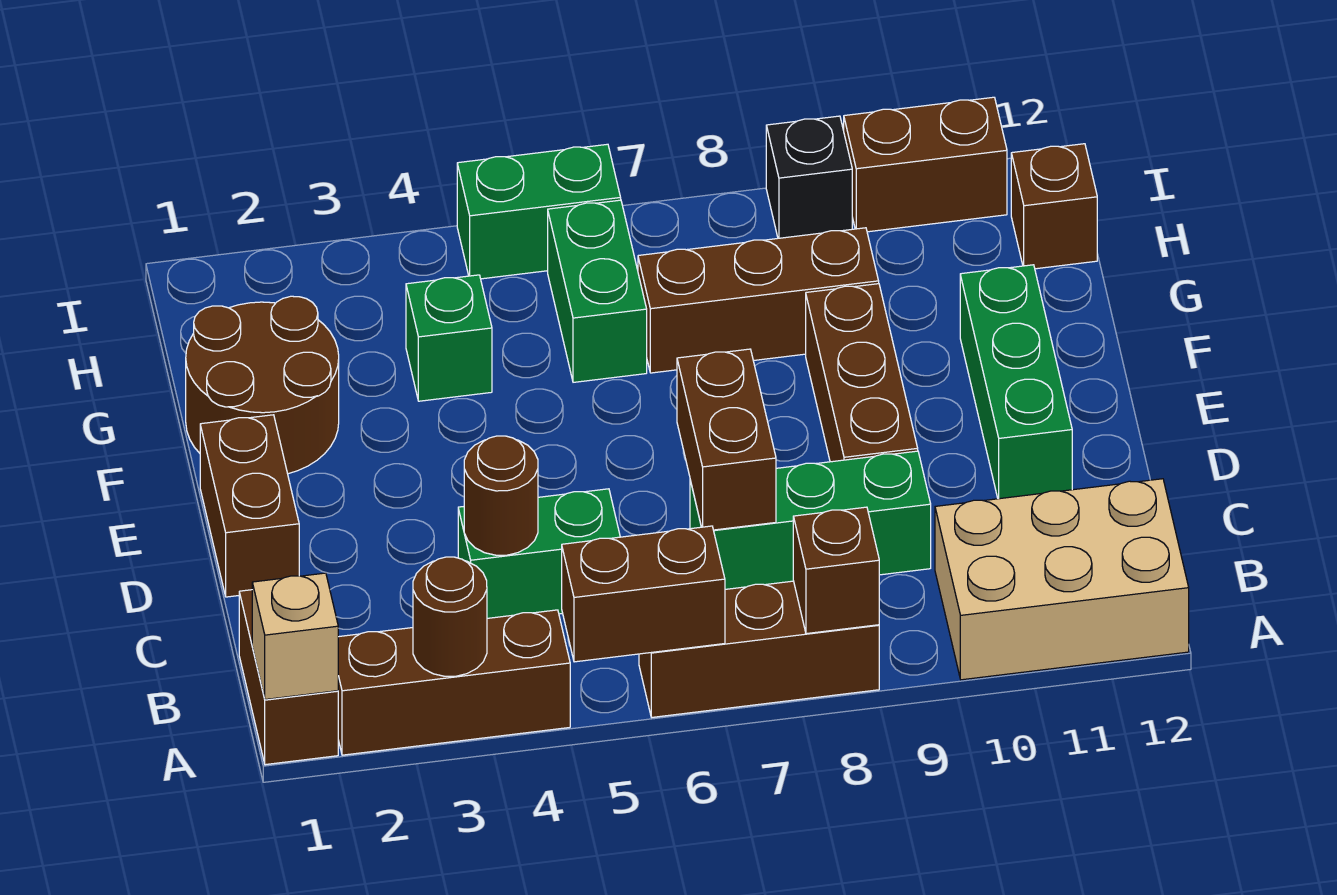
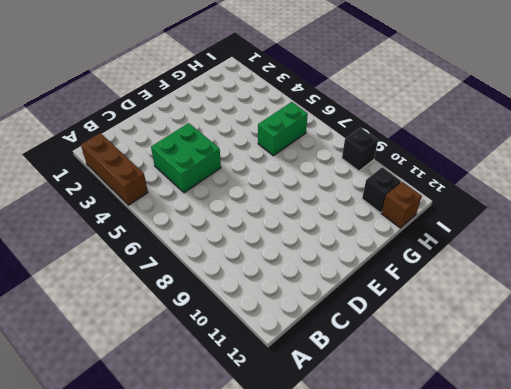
green 2x2 brick [151,123,221,193] -> green 1x2 brick [458,489,620,618]
black 1x1 brick [362,167,401,213] -> none
none -> brown 1x2 brick [239,590,338,765]
none -> brown 1x3 brick [639,581,879,717]
none -> tan 2x3 brick [935,479,1189,680]

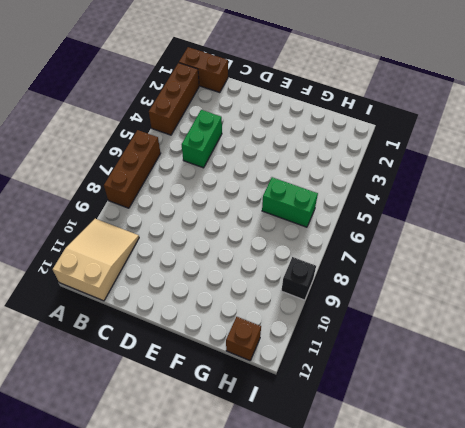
tan 2x3 slope [53,219,139,301] -> tan 2x3 brick [935,479,1189,680]
none -> green 1x3 brick [690,451,931,589]
none -> brown 1x2 brick [200,415,299,597]
none -> brown 1x3 brick [806,284,918,462]

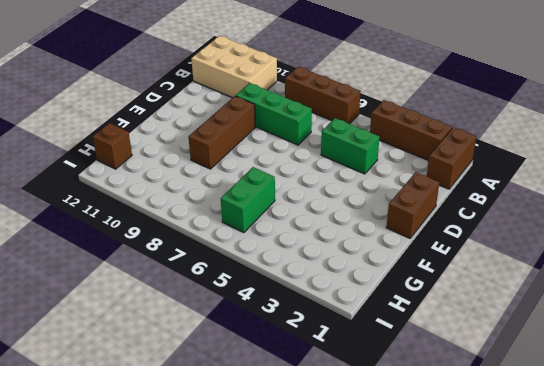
none -> green 1x3 brick [960,265,1072,499]
none -> brown 2x2 round brick [186,296,339,474]
none -> green 1x1 brick [406,275,492,401]

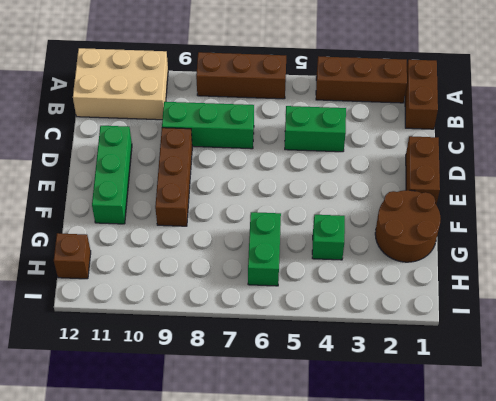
none -> brown 1x3 brick [638,228,879,373]
none -> green 1x2 brick [457,144,621,279]
none -> black 1x1 brick [766,116,852,238]

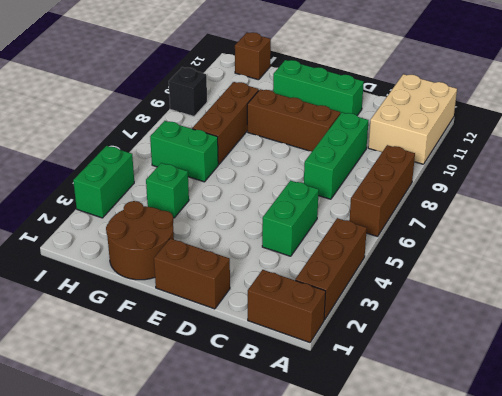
green 1x2 brick [73,146,134,218] -> green 1x2 brick moved to [457,144,621,279]
none -> brown 1x2 brick [844,97,1007,232]
none -> tan 1x1 brick [252,573,338,700]
none -> brown 1x1 round brick [413,557,487,676]

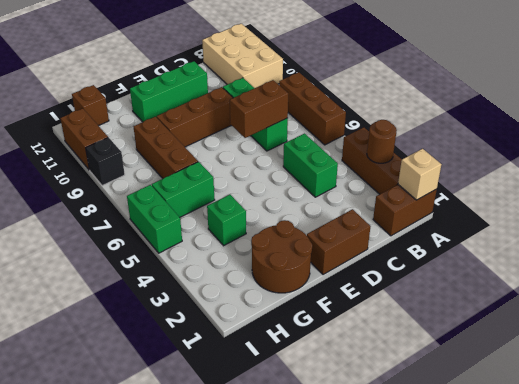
none -> brown 1x2 brick [562,526,725,662]
none -> brown 1x1 brick [793,507,879,634]
none -> brown 1x1 round brick [464,436,538,555]

